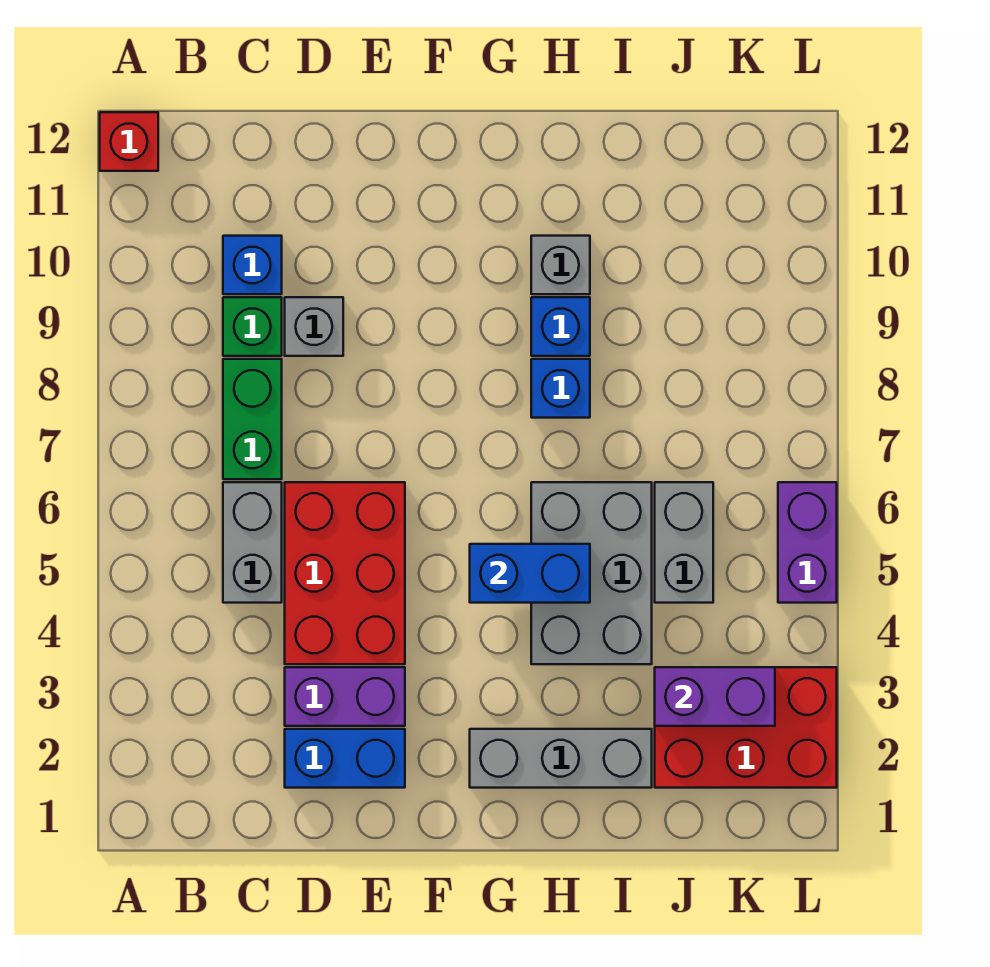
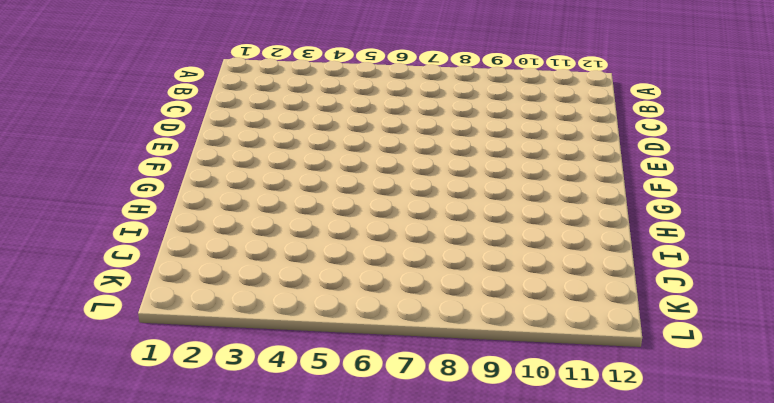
none -> red 1x1 brick [100,112,158,171]
none -> grey 1x2 brick [223,482,282,603]
none -> green 1x2 brick [223,359,282,479]

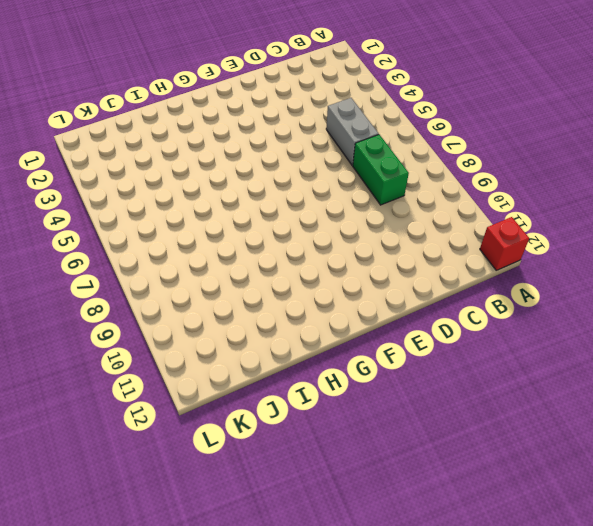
none -> green 1x1 brick [223,297,282,356]
none -> blue 1x1 brick [223,236,282,294]
none -> blue 1x2 brick [285,729,405,788]

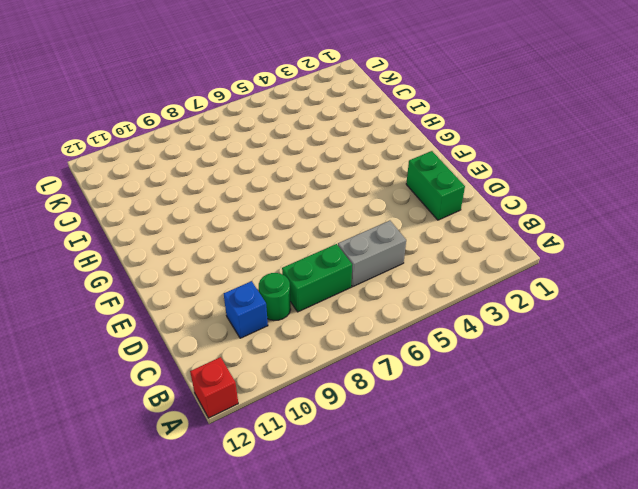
green 1x1 round brick [259,273,291,321] -> green 1x1 brick [223,297,282,356]
green 1x2 brick [406,151,465,220] -> blue 1x2 brick [285,729,405,788]
none -> purple 1x2 brick [285,667,405,726]
none -> red 2x3 brick [285,482,405,664]
none -> grey 1x1 brick [285,297,343,356]

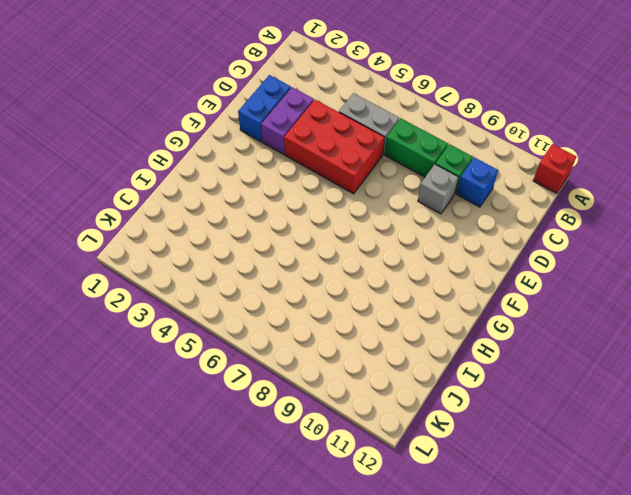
none -> grey 1x3 brick [470,729,652,788]
none -> grey 2x3 brick [531,482,652,664]
none -> blue 1x1 brick [531,359,590,418]

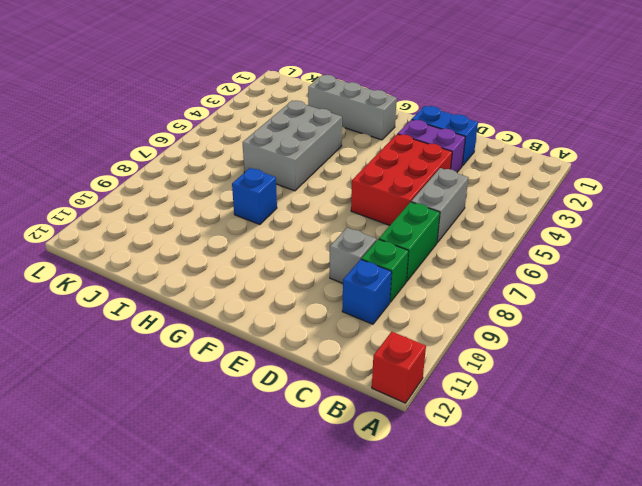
none -> blue 1x1 brick [531,297,590,356]
none -> grey 1x1 brick [531,236,590,294]
none -> red 2x3 brick [655,667,837,788]

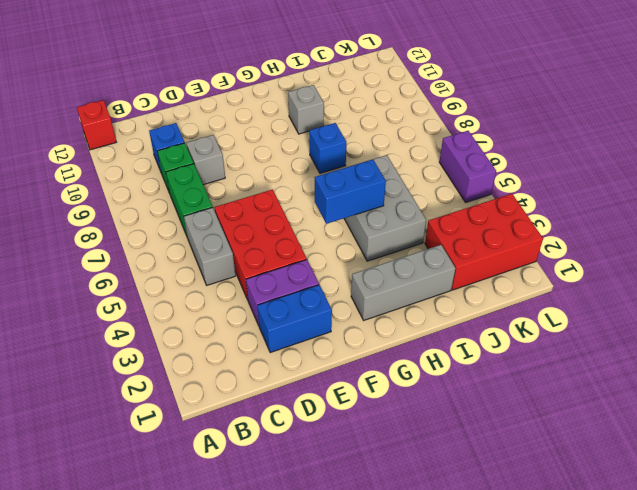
none -> blue 1x1 brick [531,297,590,356]
none -> grey 1x2 brick [655,482,713,603]
none -> purple 1x2 brick [655,667,775,726]

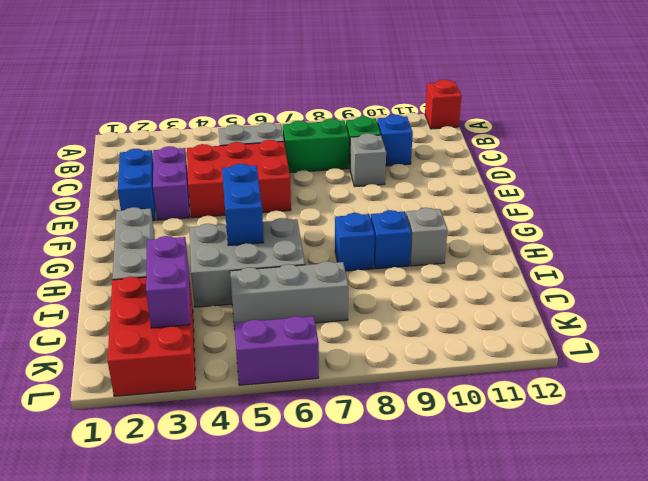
grey 1x3 brick [230,261,348,329] -> grey 1x2 brick [655,482,713,603]

